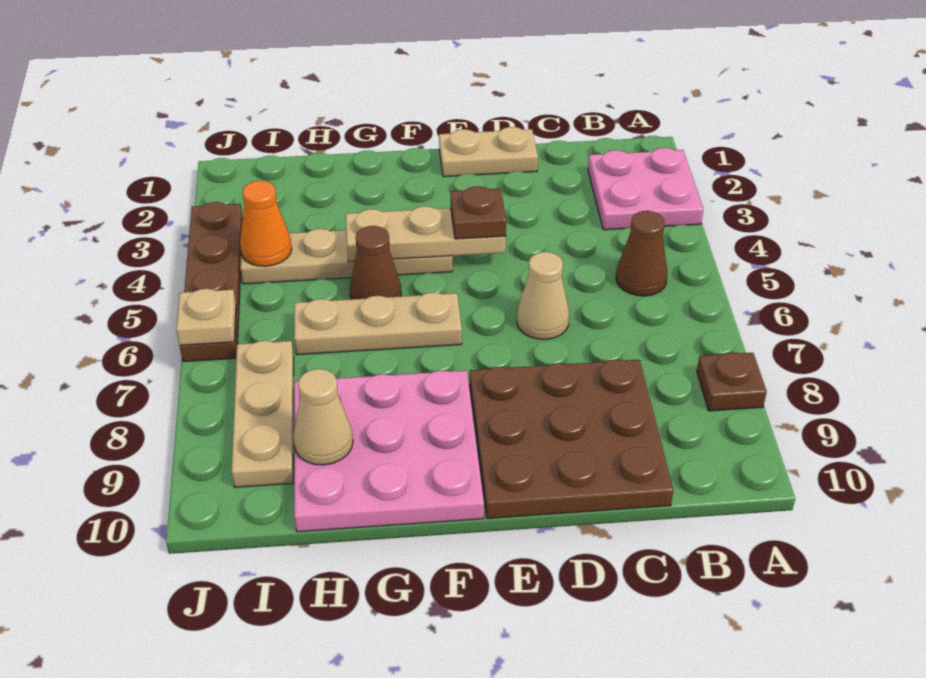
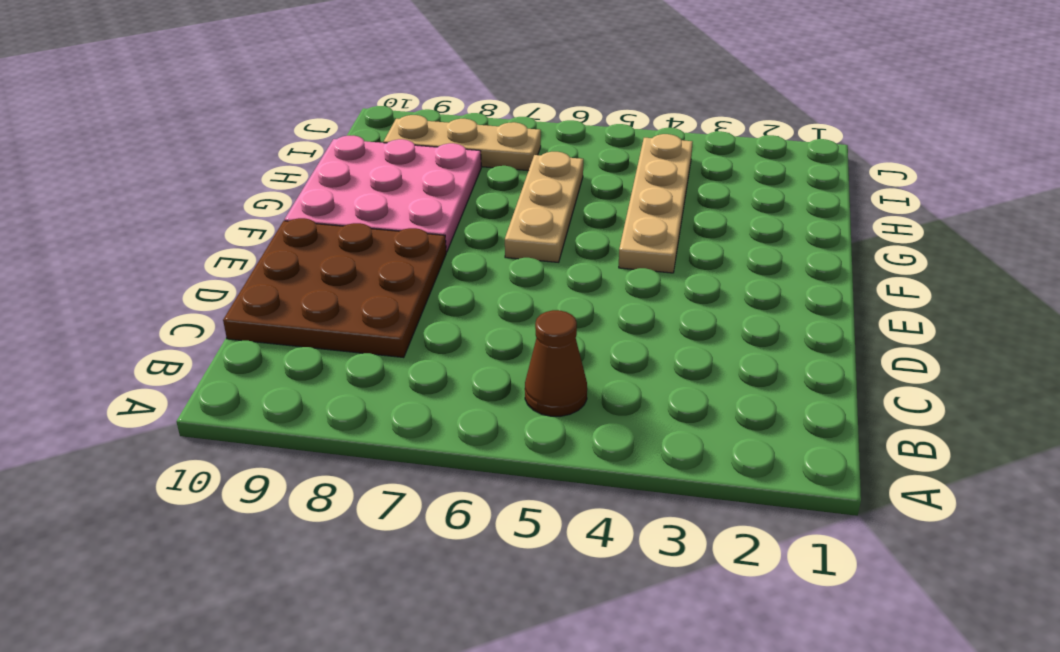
none -> pink 2x2 plate [588,148,703,230]
none -> brown 1x1 plate [697,352,767,411]
none -> tan 1x2 plate [439,127,538,177]

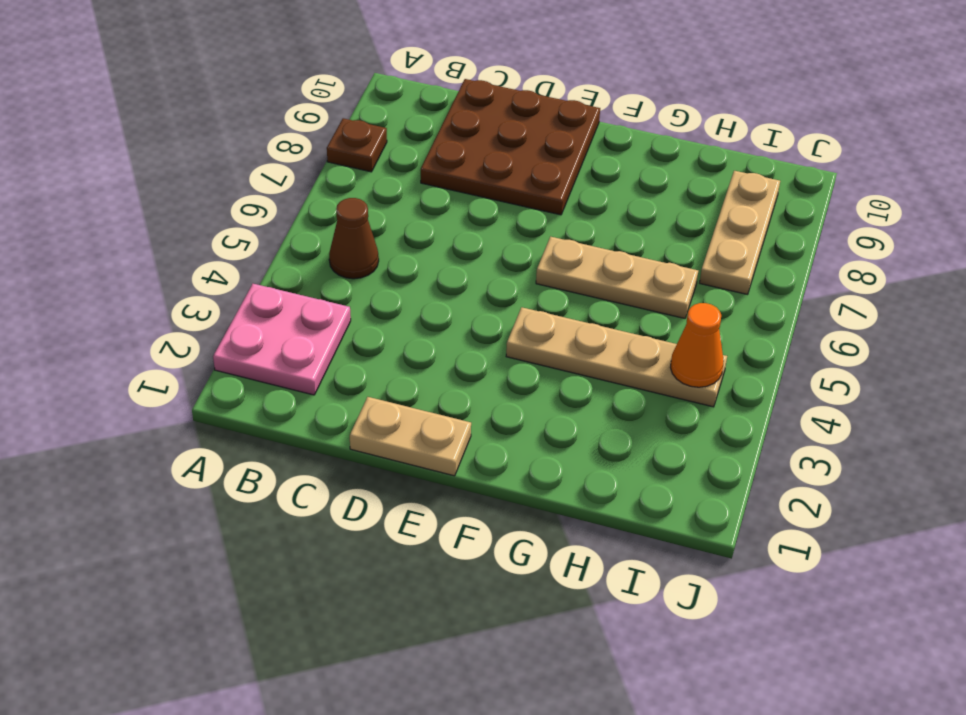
none -> tan 1x1 cone [517,252,569,339]
none -> pink 3x3 plate [294,370,484,532]
none -> brown 1x1 cone [350,226,401,299]

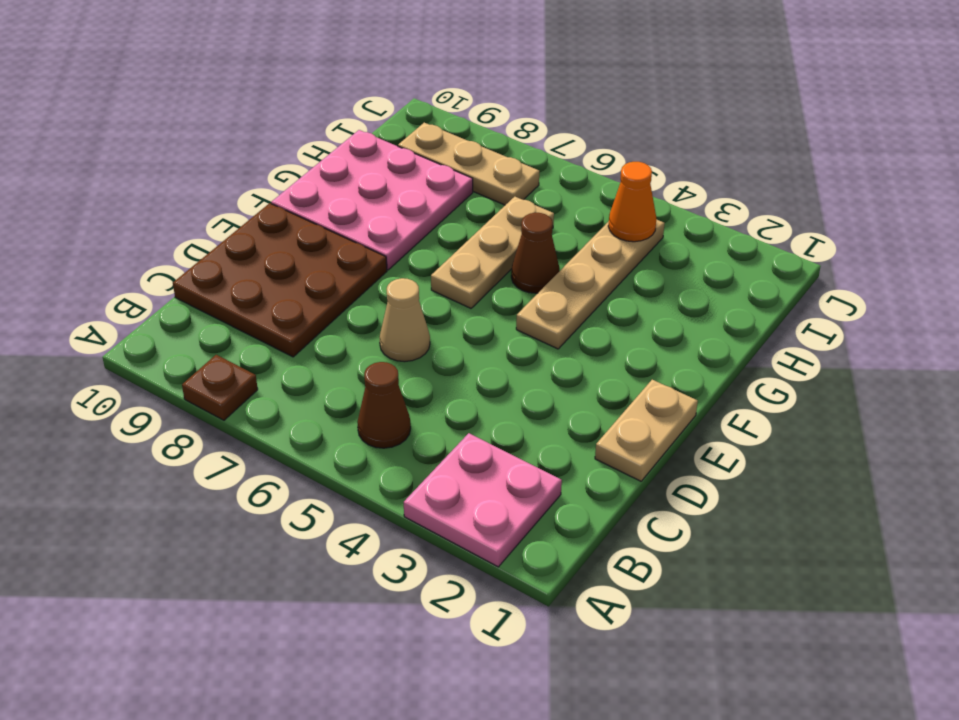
none -> brown 1x4 plate [180,202,243,362]
none -> tan 1x3 plate [346,206,506,262]
none -> tan 1x1 cone [293,369,353,465]

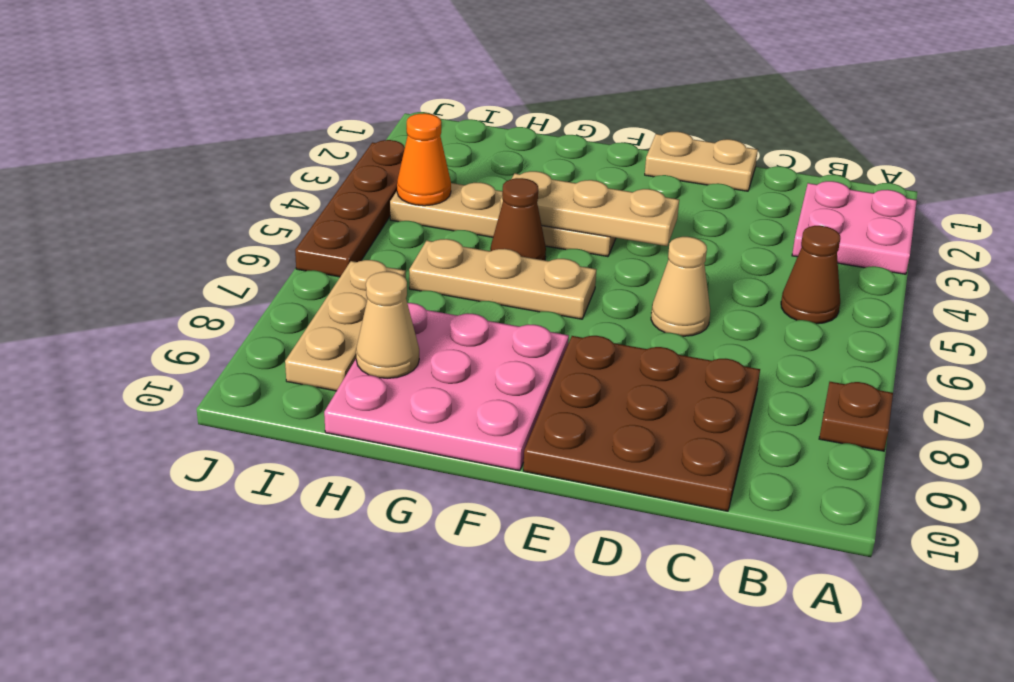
none -> tan 1x1 plate [176,289,236,345]
none -> brown 1x1 plate [451,186,506,239]

